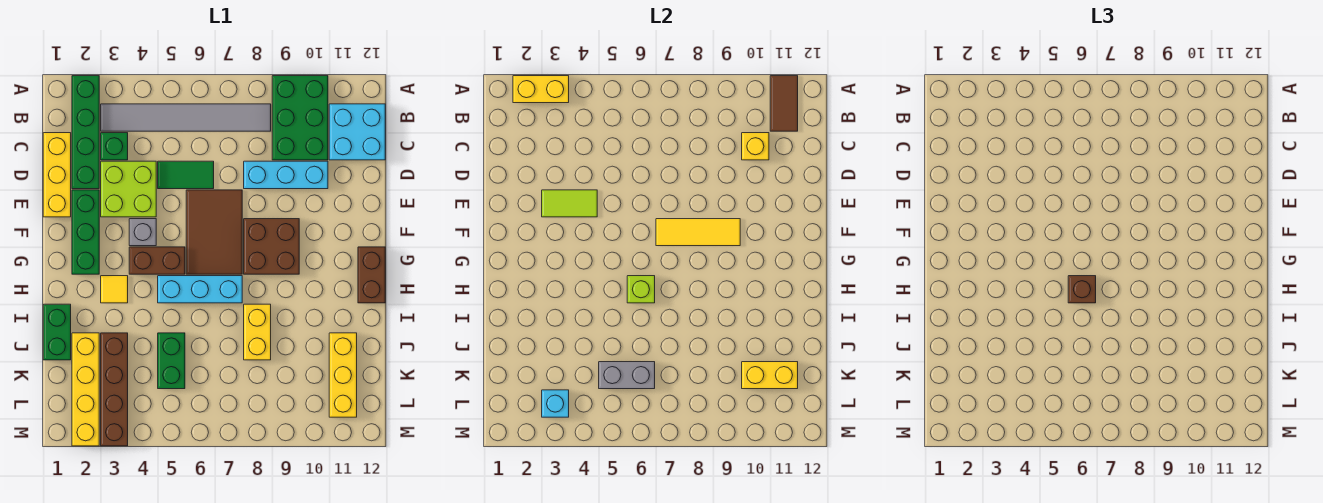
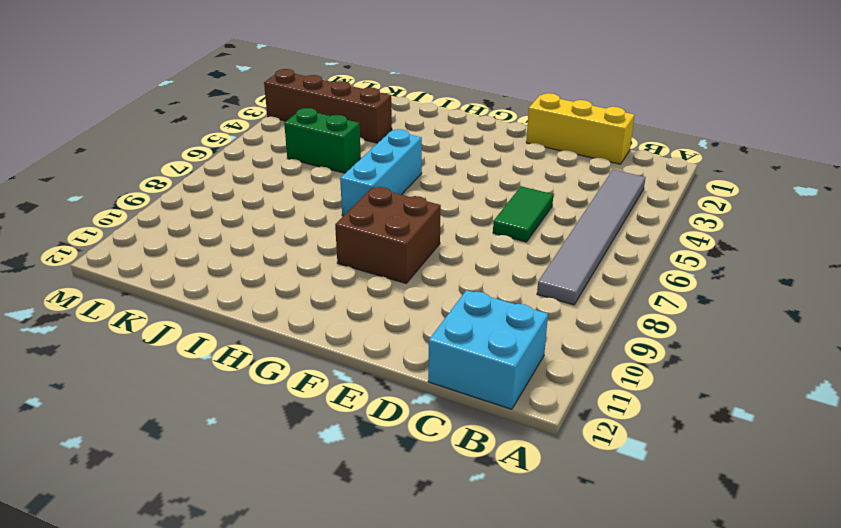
none -> green 1x4 brick [72,76,99,189]
none -> green 2x3 brick [272,76,328,160]
none -> green 1x1 brick [101,133,128,160]
none -> lime 2x2 brick [101,161,156,217]

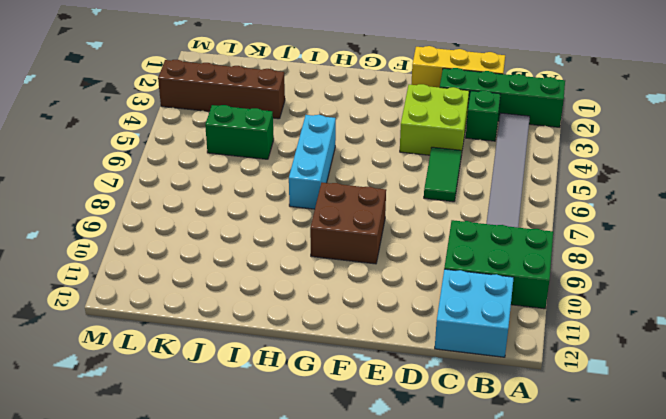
none -> cyan 1x3 brick [244,161,328,189]
none -> green 1x3 brick [72,190,99,274]
none -> brown 2x3 tile [186,190,242,274]
none -> grey 1x1 brick [129,219,156,246]

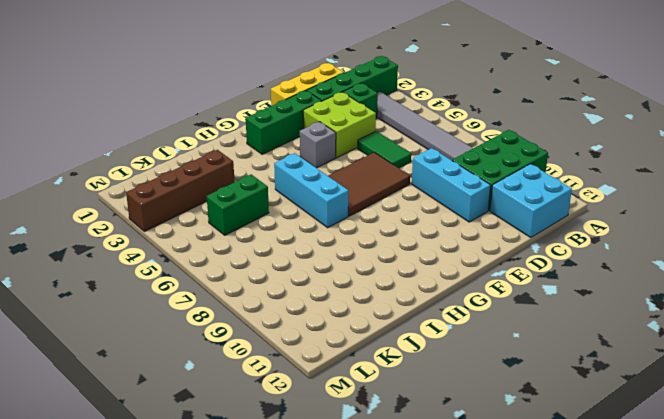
none -> brown 2x2 brick [244,219,299,274]
none -> brown 1x2 brick [129,247,185,274]
none -> brown 1x2 brick [358,247,385,303]
none -> yellow 1x1 tile [101,276,128,303]

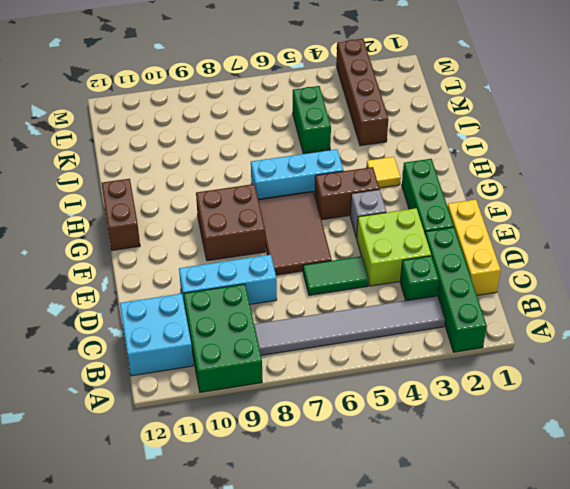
none -> green 1x2 brick [43,304,71,360]
none -> yellow 1x2 brick [244,304,271,360]
none -> yellow 1x4 brick [72,333,99,446]
none -> yellow 1x3 brick [329,333,357,417]

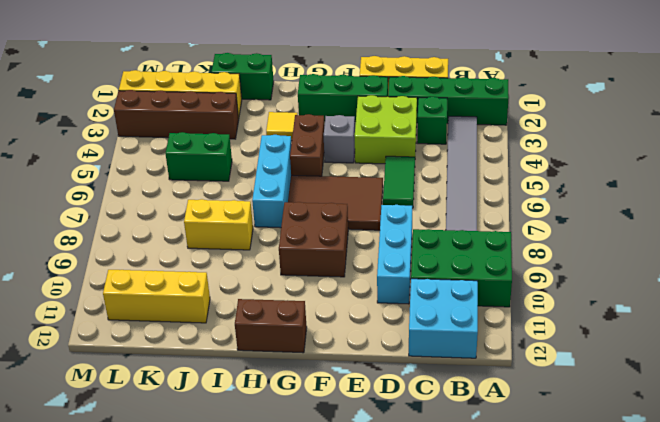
none -> yellow 1x2 brick [513,76,569,103]
none -> brown 1x2 tile [770,76,798,131]
none -> yellow 1x1 brick [742,133,769,160]
none -> lime 1x2 tile [542,190,597,217]

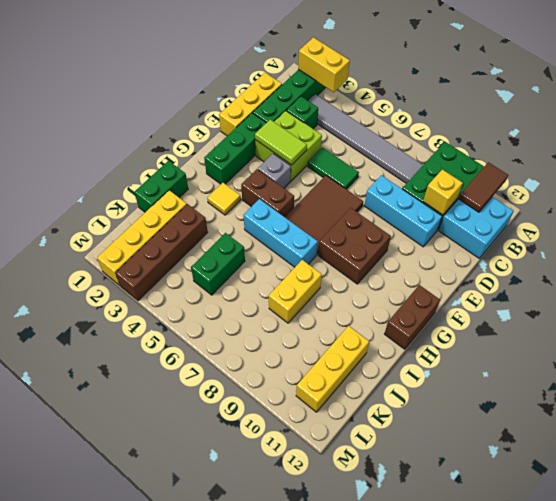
none -> yellow 1x3 tile [656,219,740,246]
none -> lime 1x1 brick [627,276,655,303]
none -> grey 1x2 brick [599,362,655,389]
none -> yellow 1x2 brick [742,362,798,389]

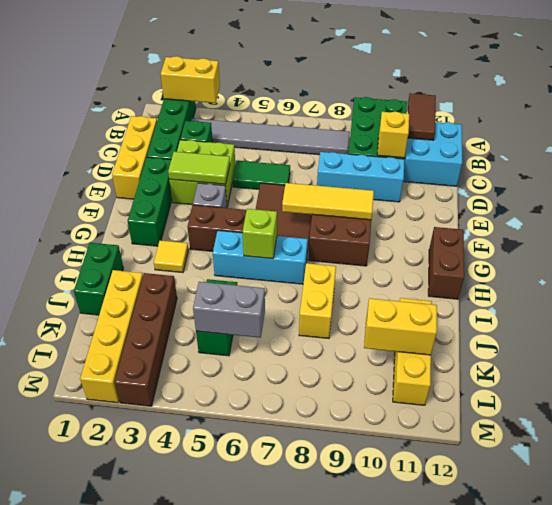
none -> cyan 1x1 brick [542,390,569,417]
none -> brown 1x1 brick [1068,276,1096,303]

